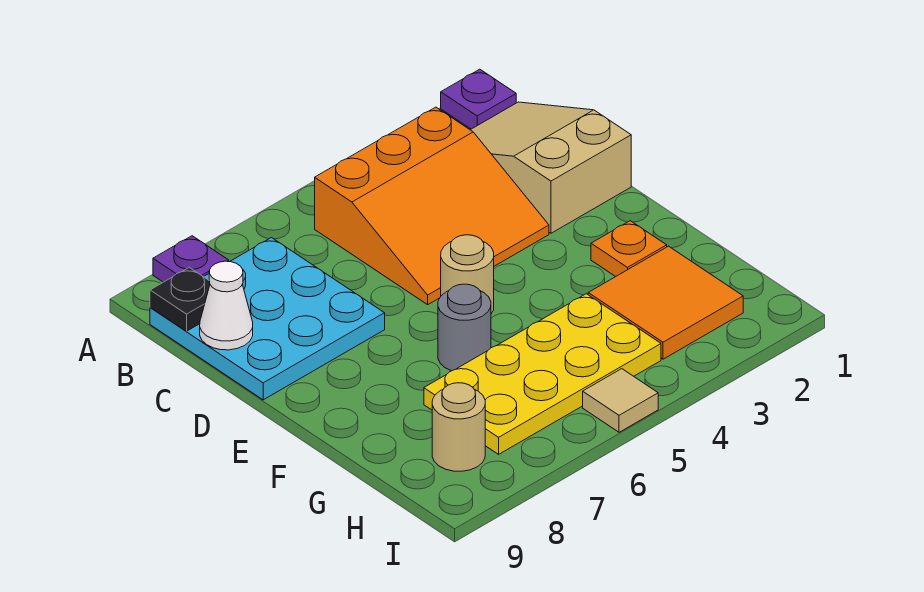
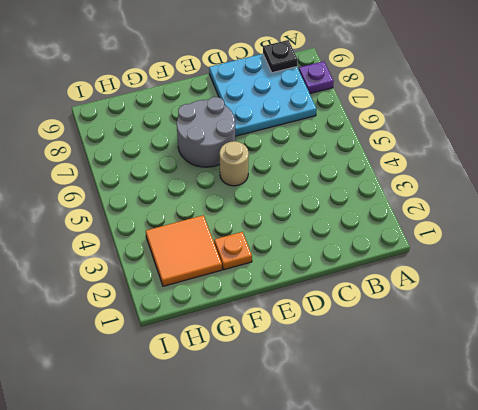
grey 2x2 round brick [177,97,235,167] -> grey 1x1 round brick [438,284,491,371]
none -> purple 1x1 plate [441,69,516,129]
none -> tan 2x3 slope [471,102,631,233]
none -> orange 3x3 slope [315,107,549,305]

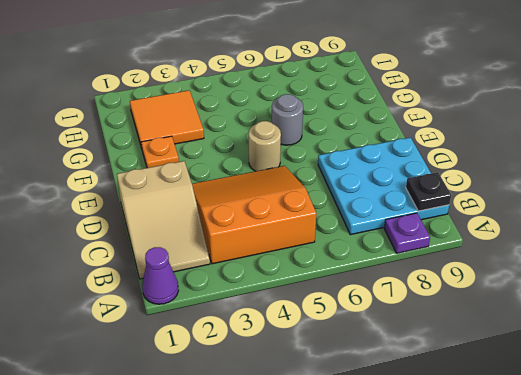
purple 1x1 cone [142,247,178,304] -> purple 1x1 plate [441,69,516,129]
none -> yellow 2x4 plate [424,294,661,454]
none -> tan 1x1 round brick [432,383,485,471]
none -> tan 1x1 tile [583,369,658,432]

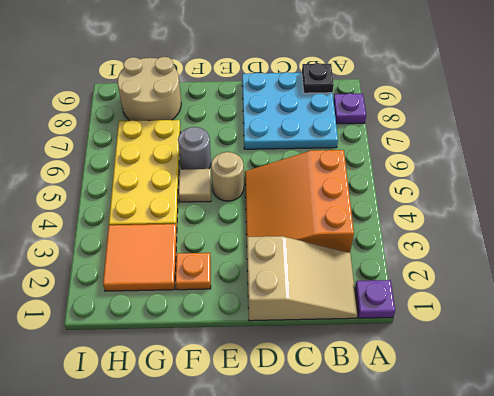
tan 1x1 tile [179,169,211,202] -> tan 1x1 tile moved to [583,369,658,432]
tan 2x2 round brick [118,57,181,121] -> tan 1x1 round brick [432,383,485,471]
none -> white 1x1 cone [200,261,253,350]

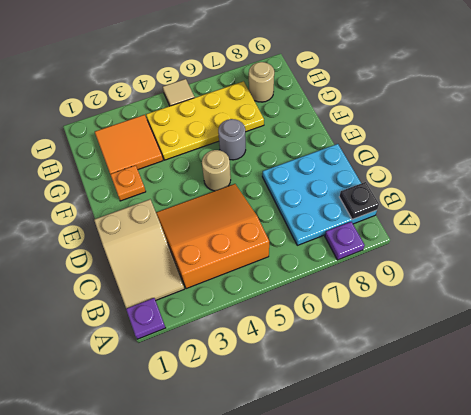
none -> white 1x1 cone [200,261,253,350]

